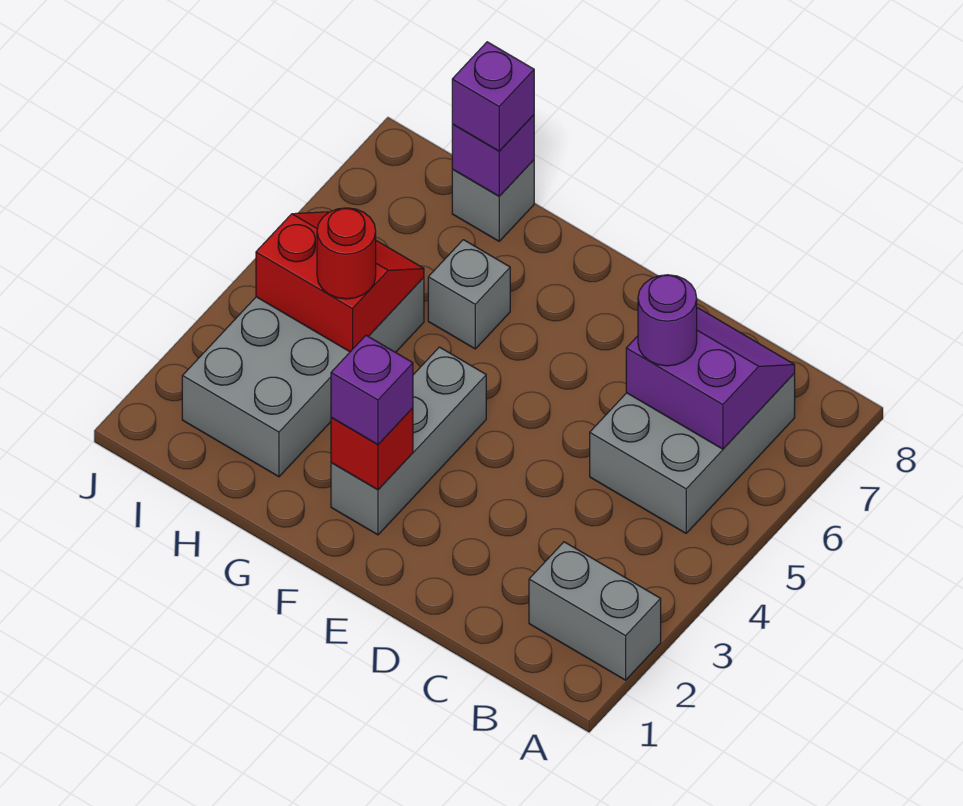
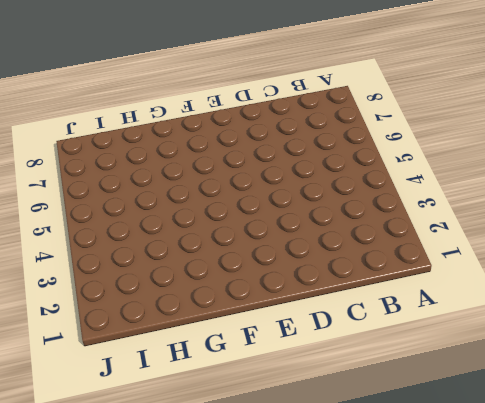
none -> grey 1x2 brick [529,542,661,680]
none -> grey 2x3 brick [590,374,795,533]
none -> grey 1x3 brick [331,347,486,535]

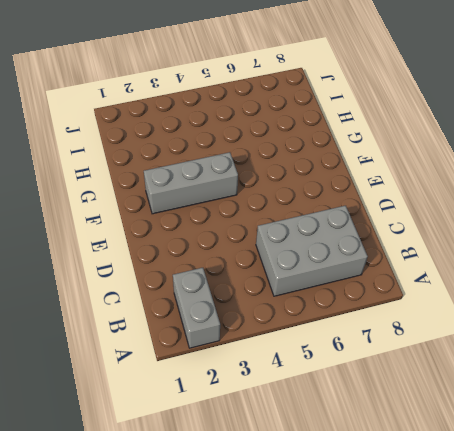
none -> grey 1x1 brick [428,240,510,349]
none -> grey 2x4 brick [182,278,424,477]
none -> grey 1x1 brick [452,160,534,241]

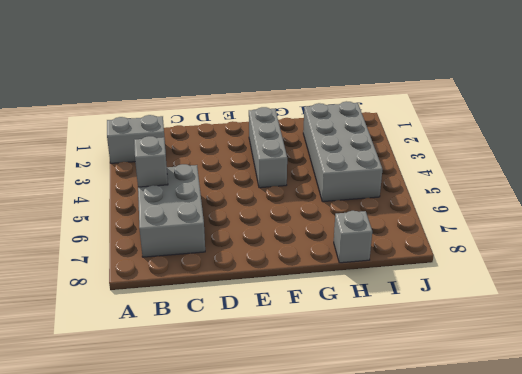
grey 1x1 brick [134,136,168,187] -> grey 1x1 brick moved to [428,240,510,349]
none -> purple 2x2 slope [626,308,795,449]
none -> red 1x1 brick [331,408,413,490]
none -> red 2x2 slope [256,212,424,352]

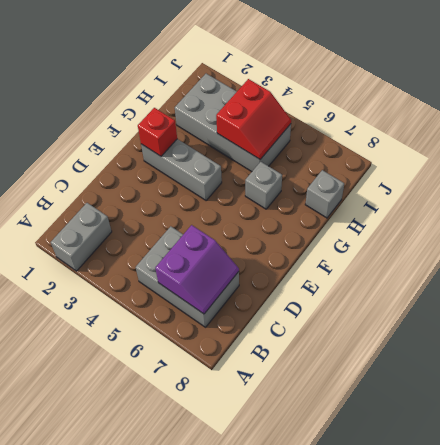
none -> purple 1x1 brick [452,115,534,196]
none -> purple 1x1 round brick [638,275,697,366]
none -> purple 1x1 brick [331,335,413,444]

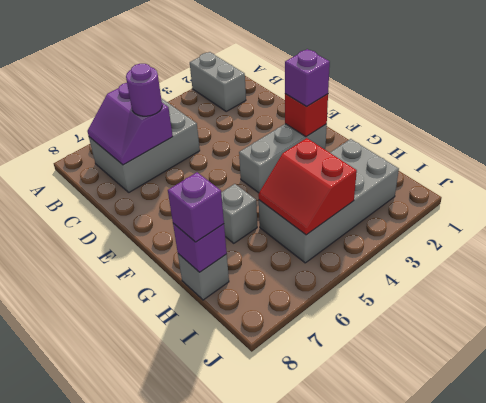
none -> red 1x1 round brick [317,208,376,299]

